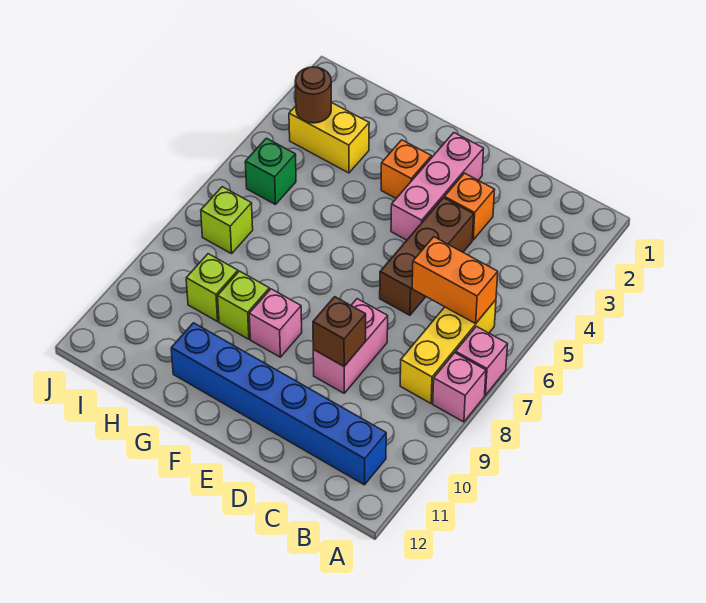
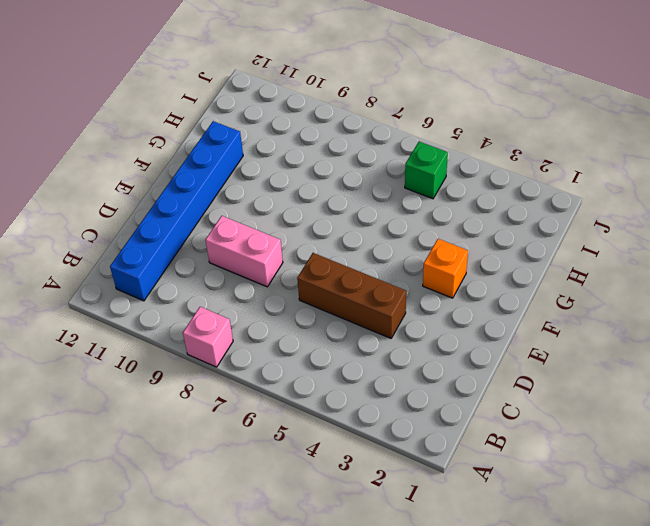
none -> pink 1x1 brick [456,326,508,395]
none -> yellow 1x3 brick [400,300,496,403]
none -> orange 1x1 brick [444,173,495,240]

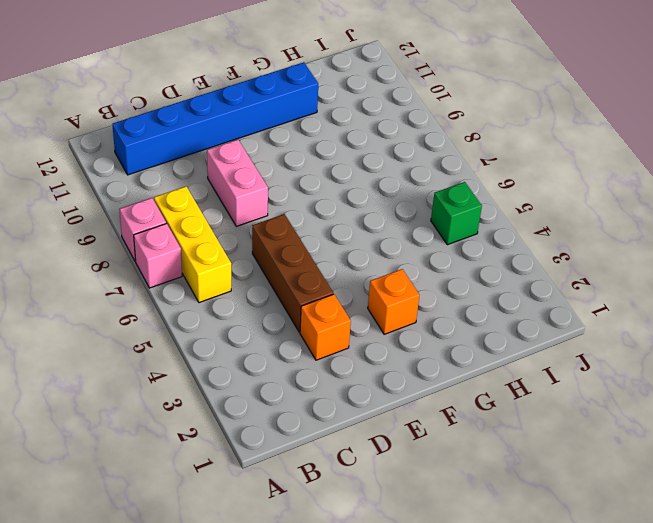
none -> pink 1x3 brick [391,133,484,240]
none -> pink 1x1 brick [249,289,302,357]
none -> lime 1x1 brick [218,271,269,339]

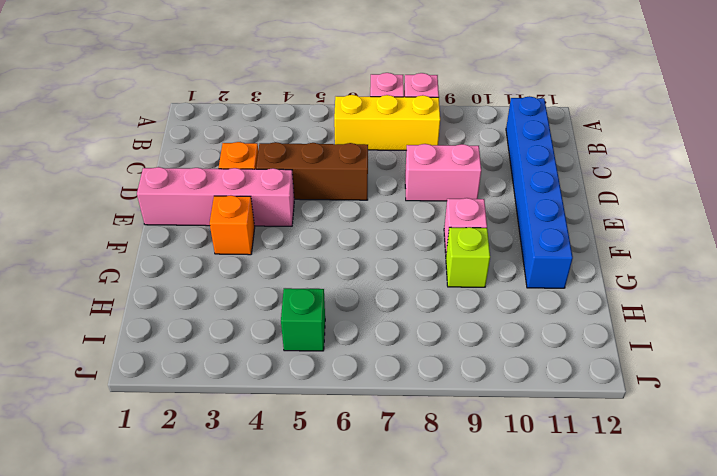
pink 1x4 brick [137,167,294,226] -> pink 1x3 brick [391,133,484,240]
none -> yellow 1x2 brick [289,102,369,173]
none -> lime 1x1 brick [186,254,238,322]
none -> lime 1x1 brick [201,187,253,254]

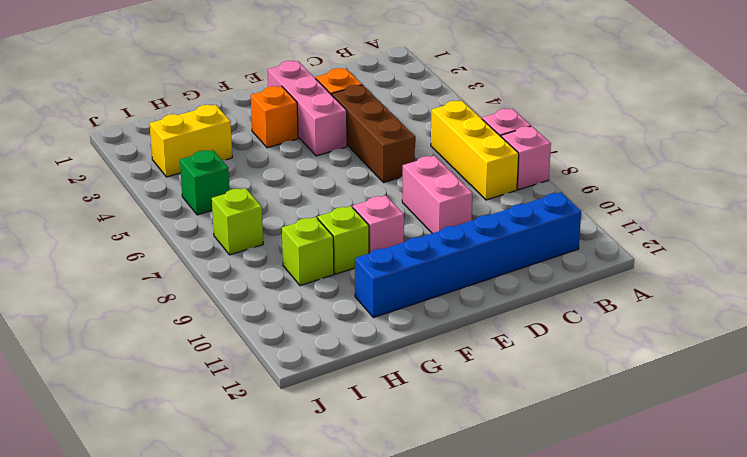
none -> orange 1x2 brick [412,237,498,324]
none -> brown 1x1 brick [313,297,366,366]
none -> brown 1x1 round brick [295,67,331,123]

